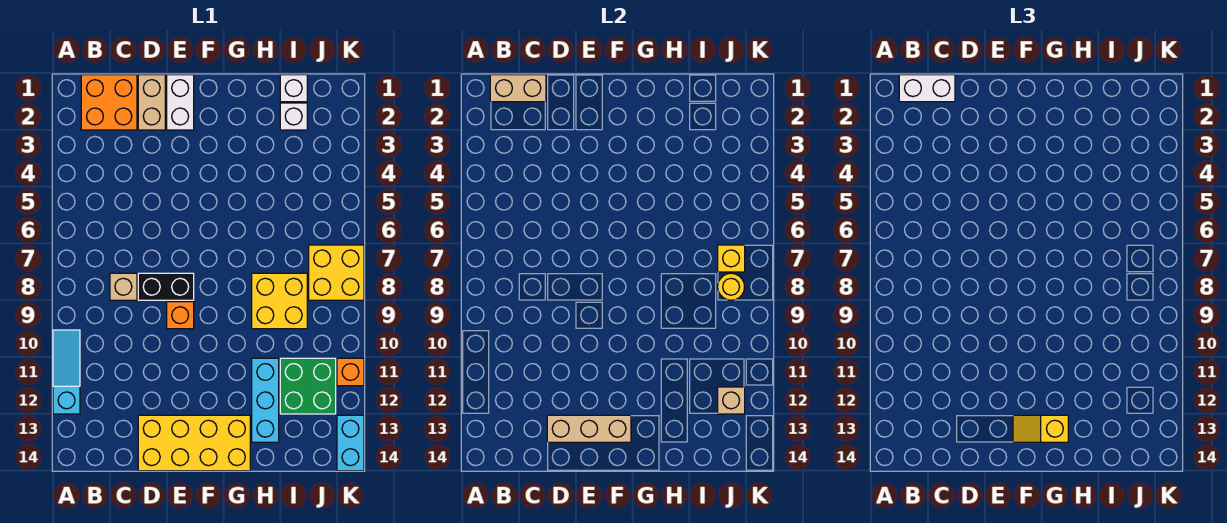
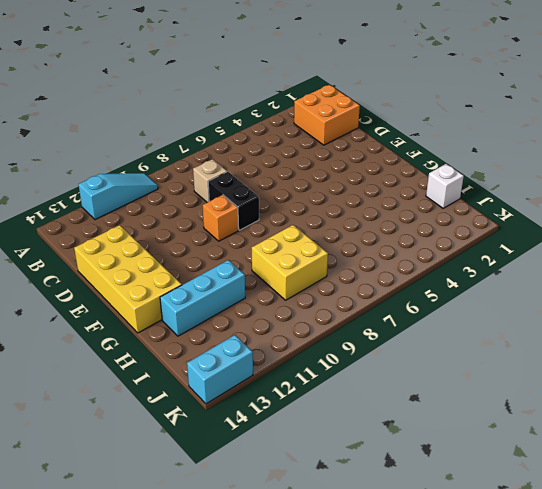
none -> tan 1x2 brick [138,75,165,130]
none -> white 1x2 brick [167,75,194,130]
none -> white 1x1 brick [280,103,307,130]

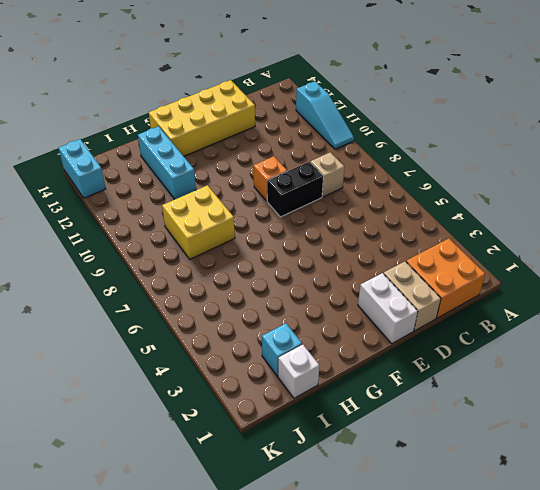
cyan 1x1 brick [262,324,302,376] -> white 1x1 brick [280,103,307,130]
none -> green 2x2 brick [280,358,336,414]
none -> yellow 2x2 brick [309,245,364,300]
none -> orange 1x1 brick [337,358,364,386]

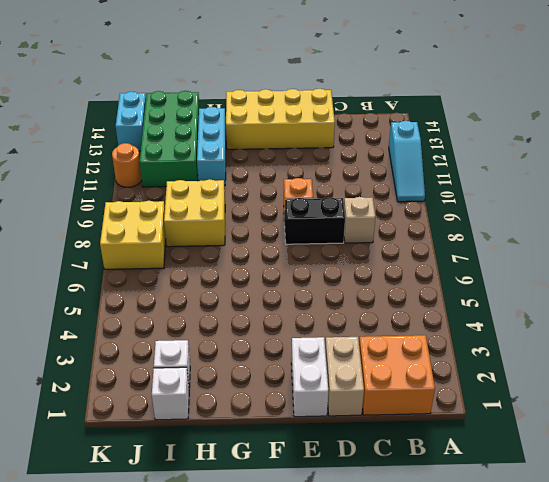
green 2x4 brick [140,91,200,187] -> green 2x2 brick [280,358,336,414]
orange 1x1 round brick [112,143,142,187] -> orange 1x1 brick [337,358,364,386]
none -> tan 1x2 brick [490,75,546,102]
none -> tan 1x3 brick [547,415,631,442]
none -> yellow 1x1 brick [718,245,745,272]

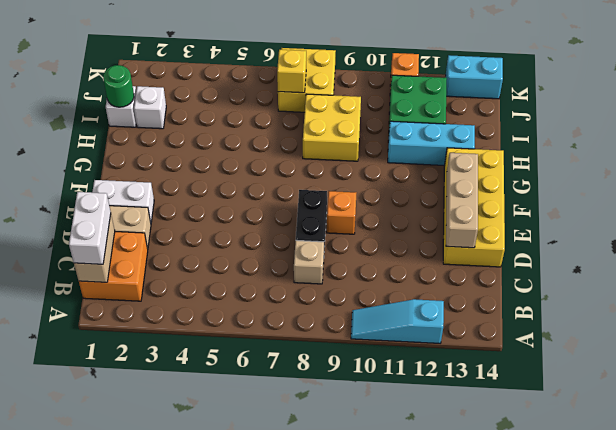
green 1x1 round brick [103,65,134,107] -> none
none -> yellow 1x1 round brick [718,273,745,300]
none -> tan 1x1 brick [718,387,745,414]
none -> yellow 1x2 slope [1013,415,1068,442]

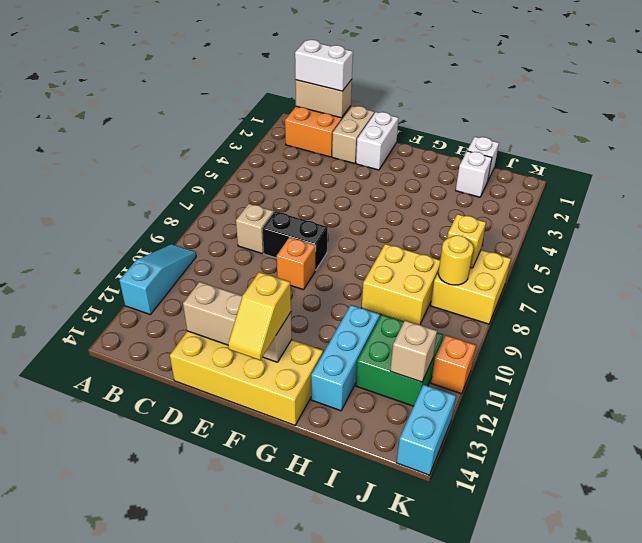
yellow 1x2 slope [228,272,291,360] -> yellow 1x2 slope turned to [1013,415,1068,442]

